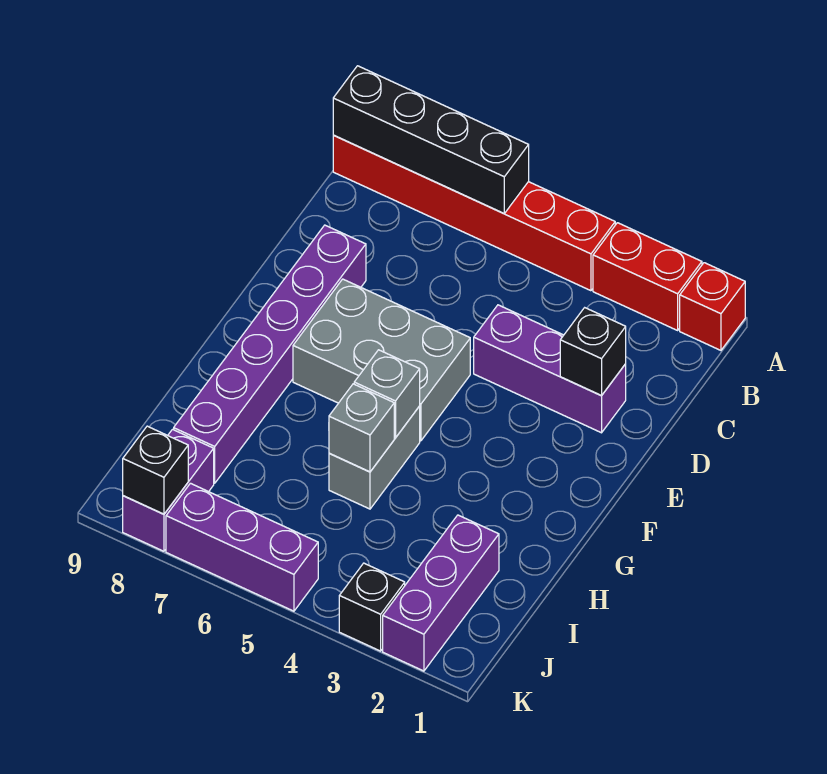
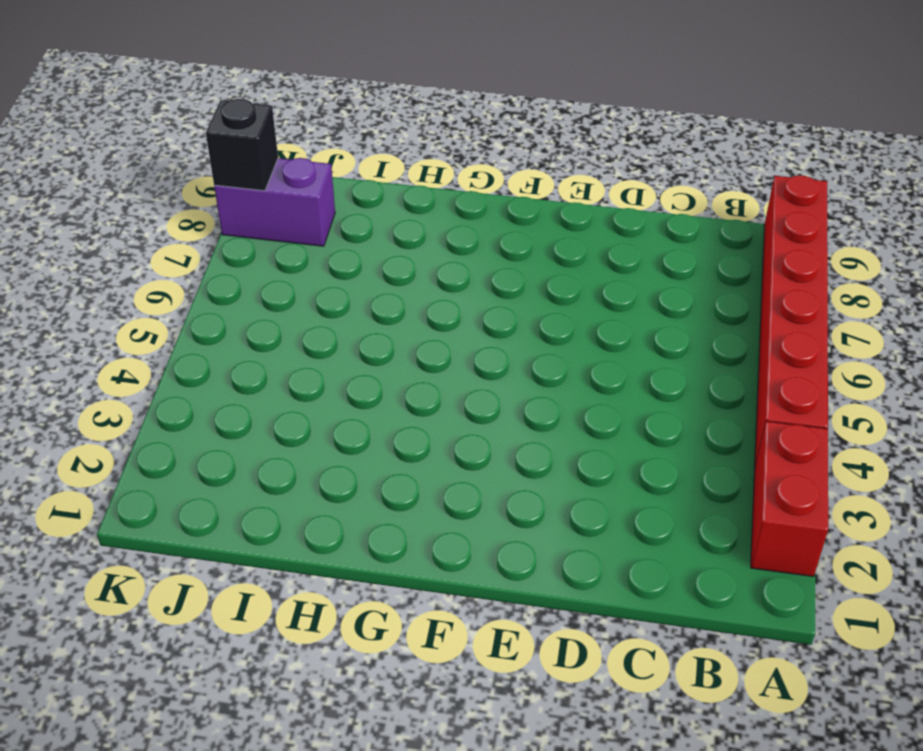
none -> red 1x1 brick [680,263,745,350]
none -> purple 1x3 brick [474,305,626,433]
none -> purple 1x6 brick [174,225,366,483]

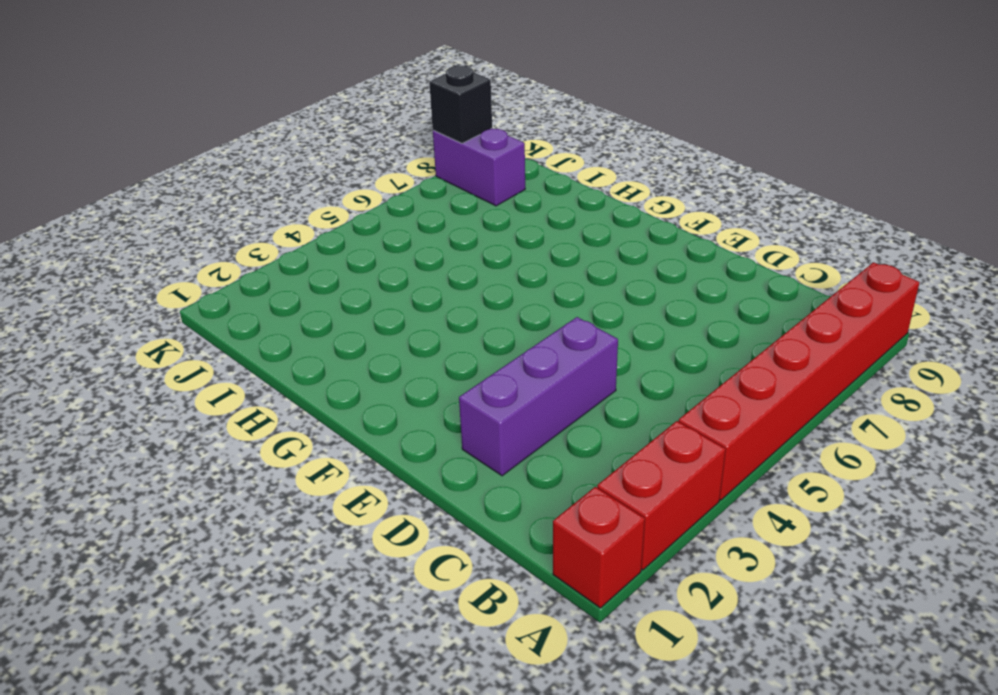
none -> purple 1x6 brick [174,225,366,483]
none -> grey 2x3 brick [293,279,470,441]
none -> grey 1x2 brick [329,406,420,509]

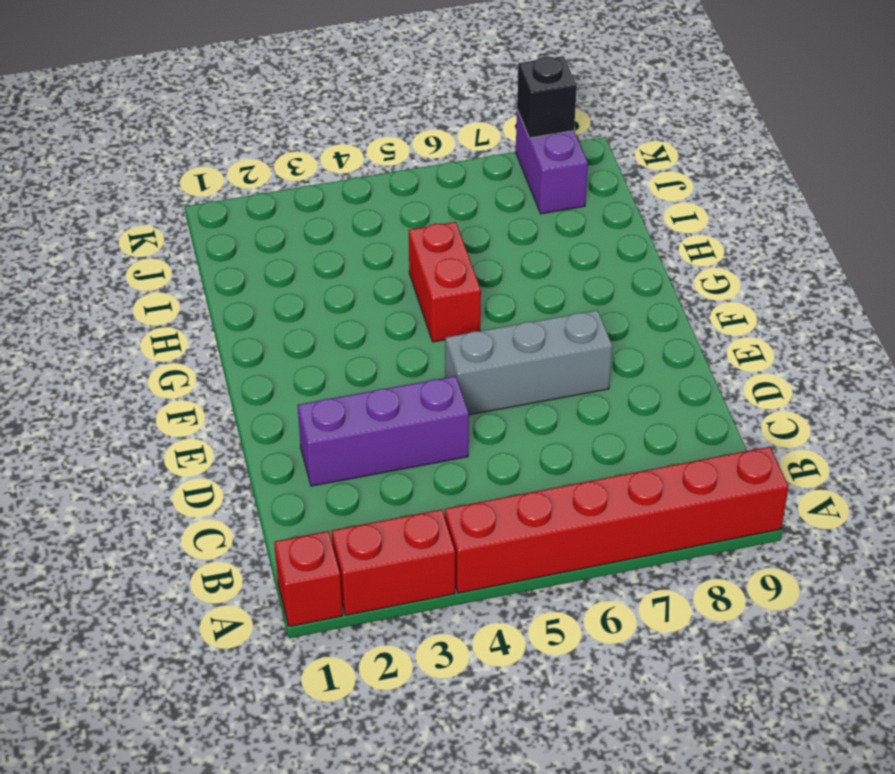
grey 1x3 brick [445,310,612,415] -> grey 2x3 brick [293,279,470,441]
red 1x2 brick [409,222,481,342] -> grey 1x2 brick [329,406,420,509]
none -> purple 1x6 brick [174,225,366,483]
none -> purple 1x3 brick [383,515,499,671]
none -> black 1x1 brick [339,563,405,651]

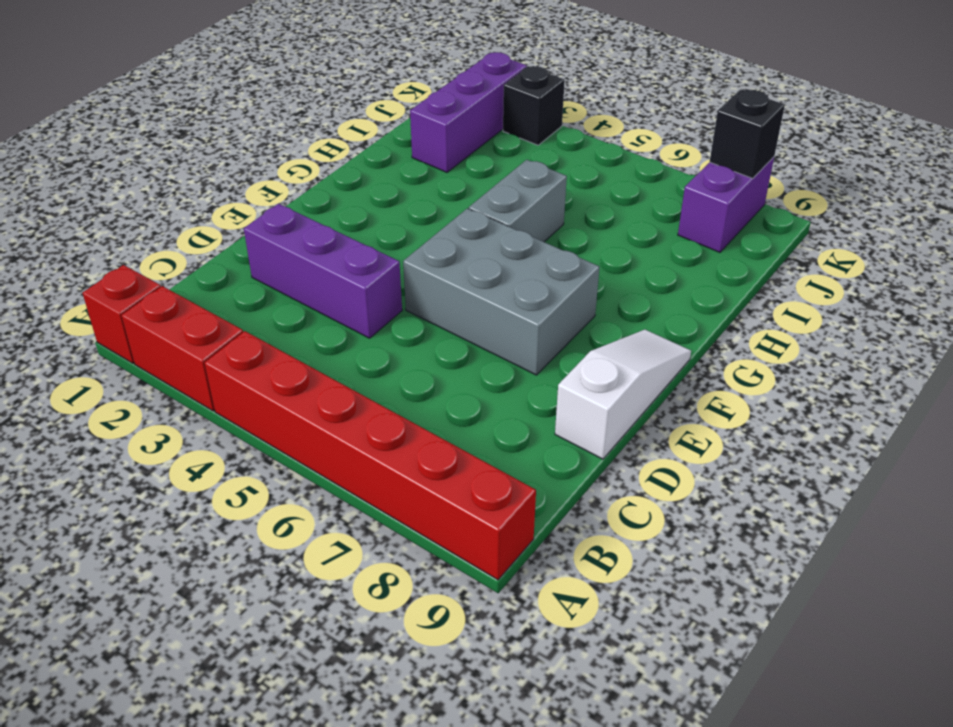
white 1x3 slope [555,330,691,459] -> none
none -> purple 1x6 brick [174,225,366,483]
none -> purple 1x3 brick [166,483,318,611]
none -> black 1x4 brick [333,66,529,213]

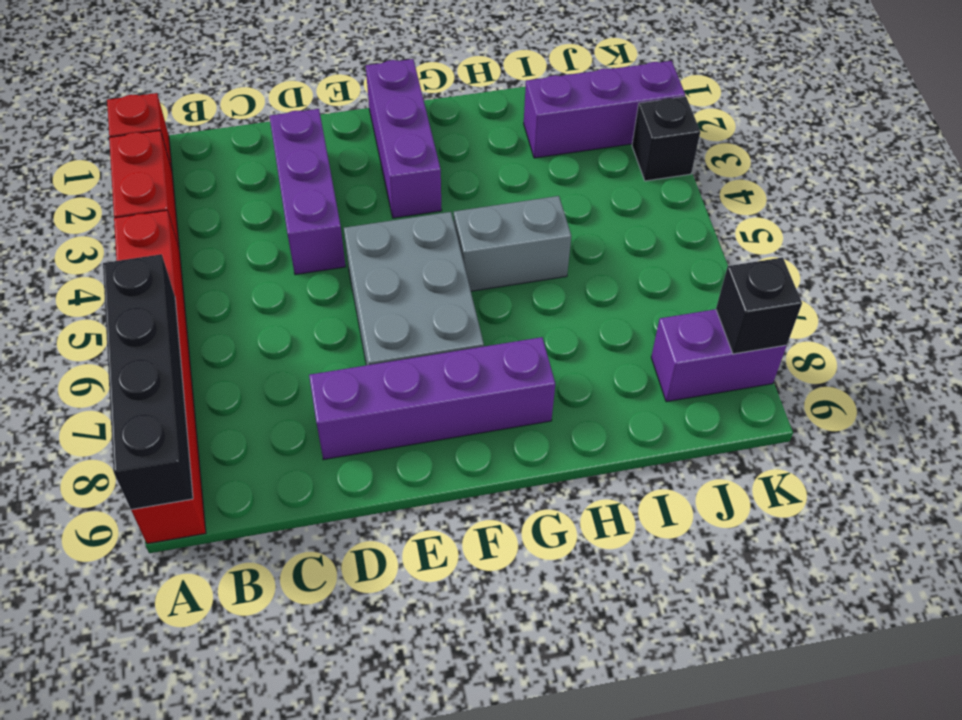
purple 1x4 brick [309,337,555,460] -> purple 1x6 brick [174,225,366,483]
purple 1x3 brick [366,59,442,218] -> purple 1x3 brick moved to [166,483,318,611]
none -> black 1x1 brick [560,308,626,396]
none -> grey 1x1 brick [354,350,420,438]
none -> grey 1x1 brick [329,384,394,472]

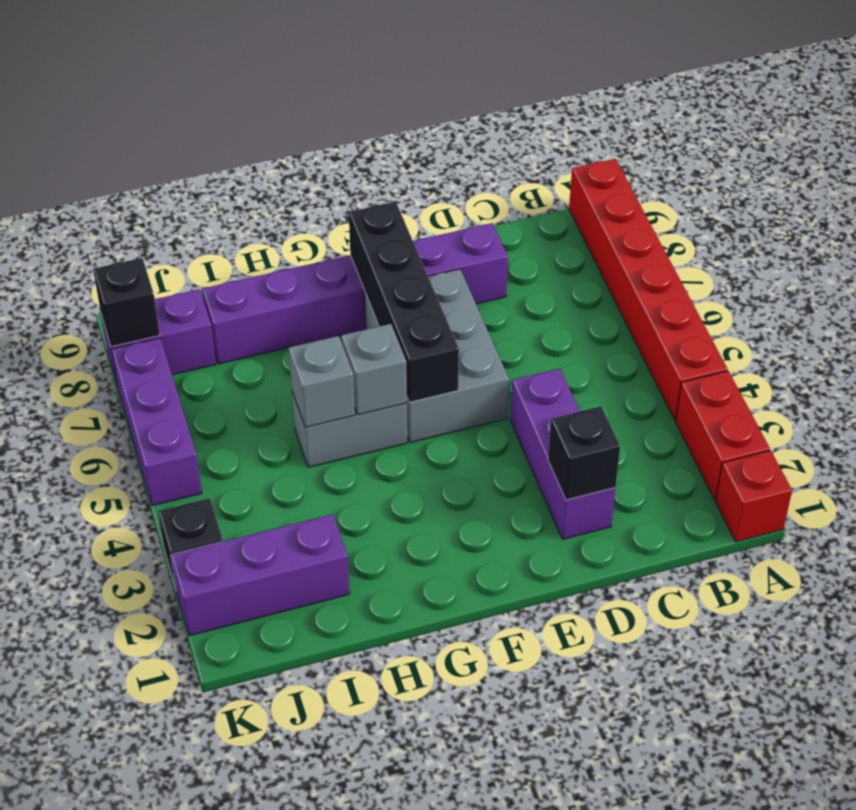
black 1x4 brick [349,202,459,402] -> black 1x4 brick moved to [333,66,529,213]

